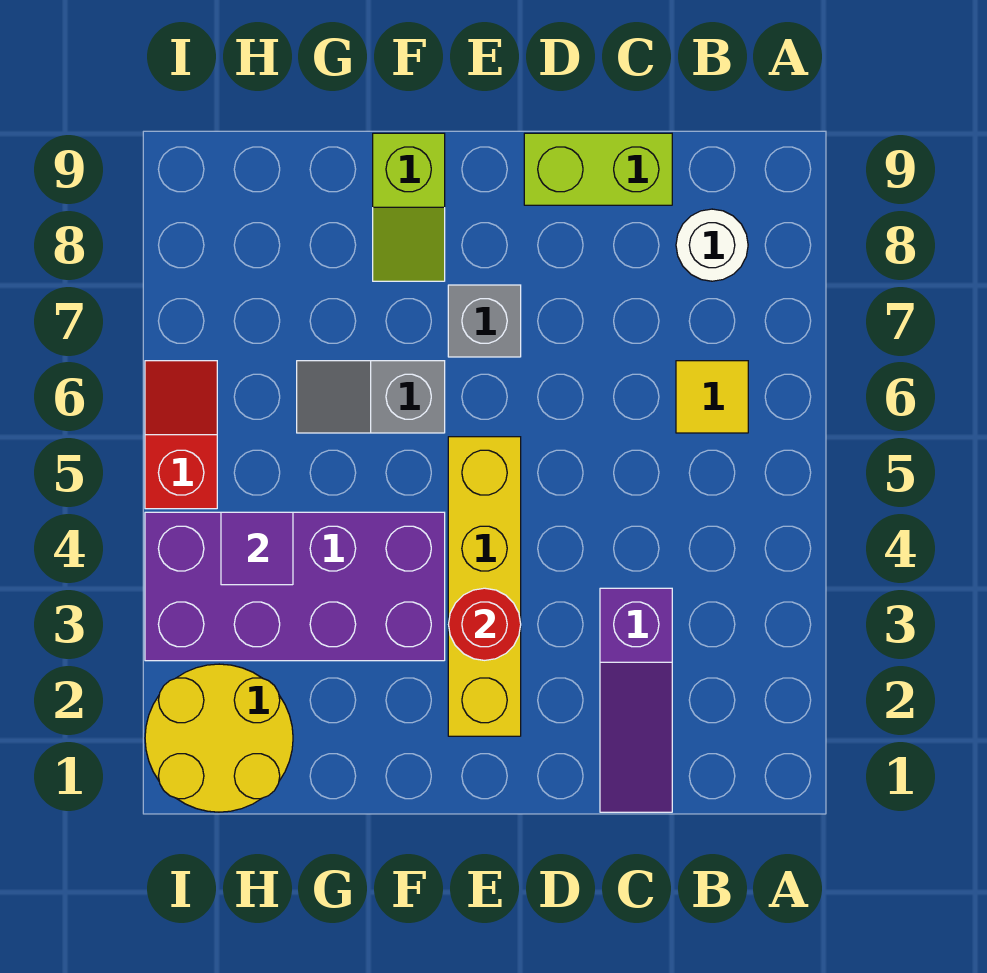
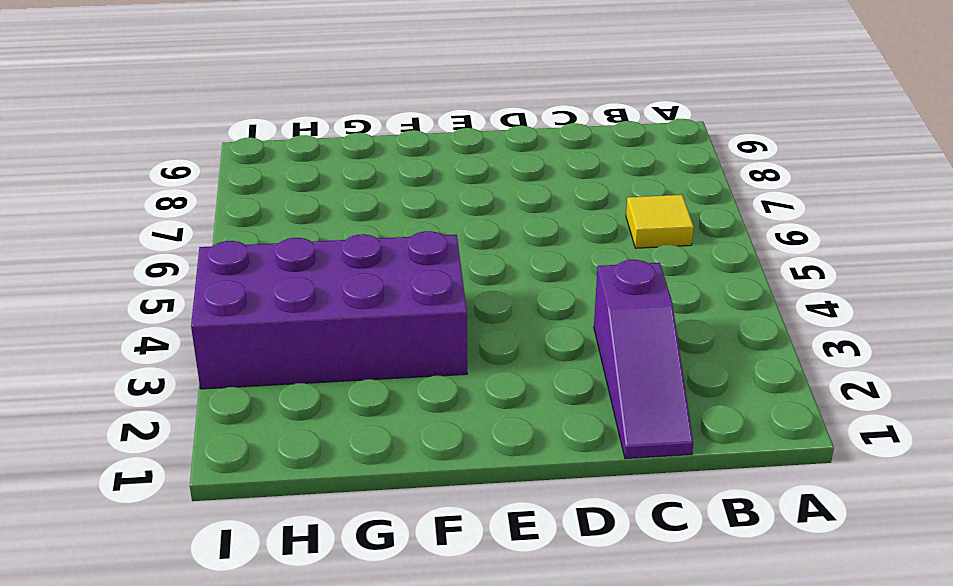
none -> white 1x1 round brick [676,209,748,281]
none -> lime 1x2 brick [524,133,672,205]
none -> yellow 1x4 brick [448,437,521,736]

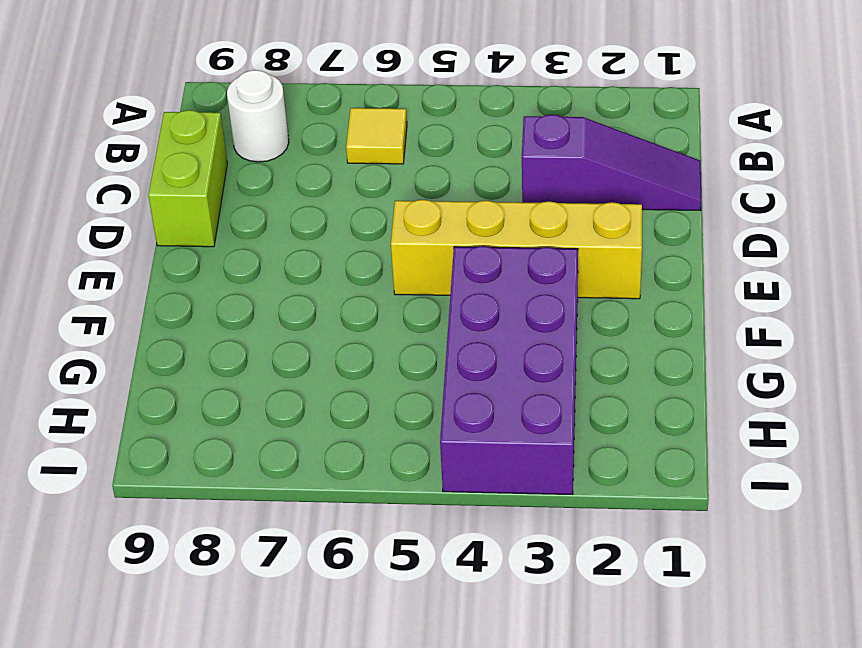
none -> grey 1x1 brick [448,285,521,357]
none -> grey 1x2 slope [297,361,445,433]
none -> lime 1x2 slope [373,133,445,281]

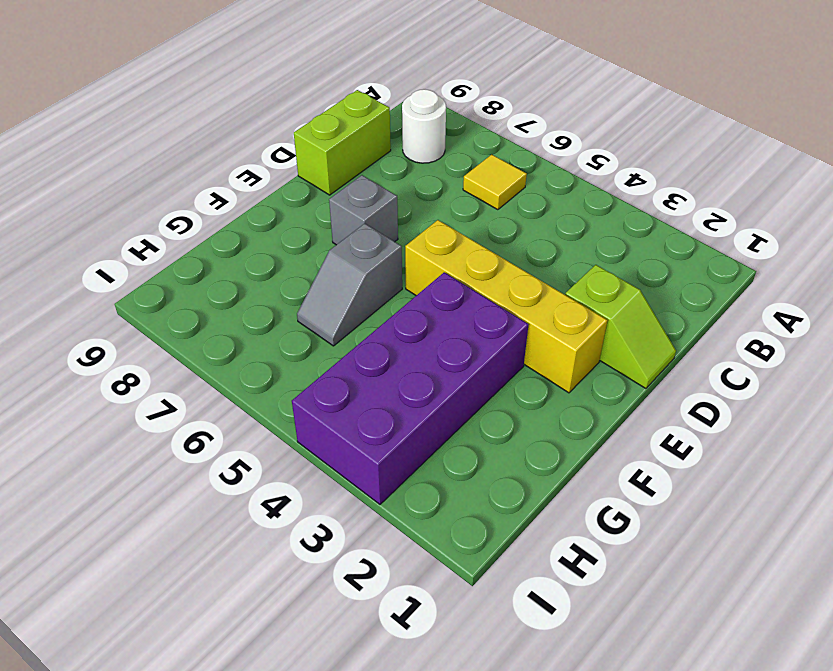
lime 1x2 slope [565,265,676,389] -> lime 1x2 slope moved to [373,133,445,281]
none -> purple 1x3 slope [600,588,672,812]
none -> yellow 2x2 round brick [145,664,293,812]
none -> red 1x2 slope [145,361,217,509]

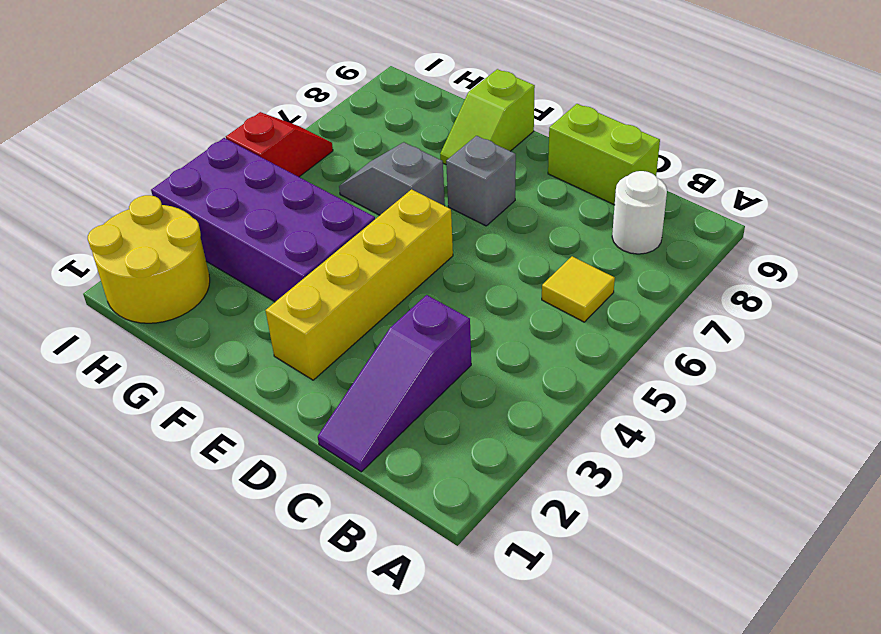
none -> red 1x1 round brick [448,588,521,660]
none -> purple 1x1 tile [221,512,293,585]

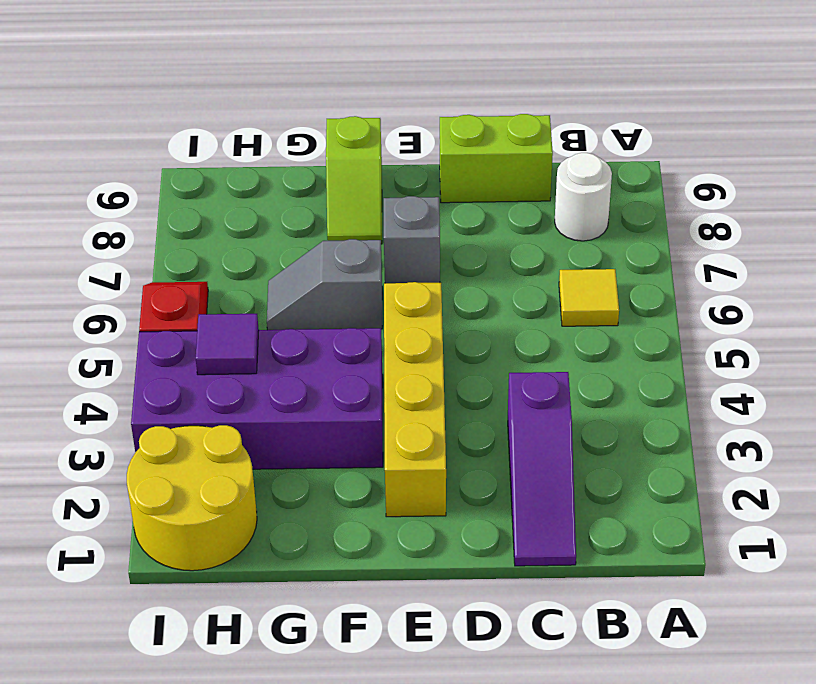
none -> red 1x1 round brick [448,588,521,660]

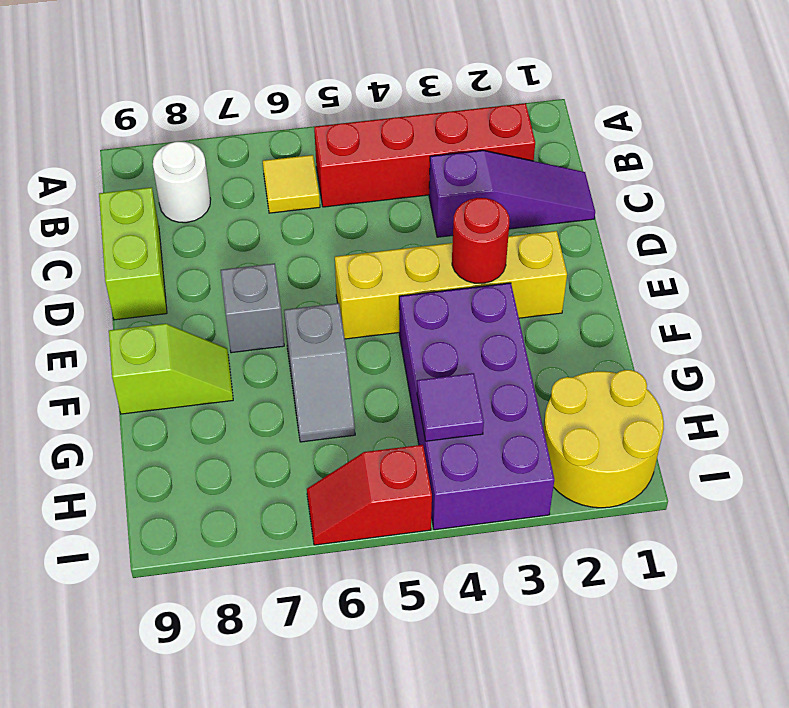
red 1x4 brick [314,103,535,207] -> none

